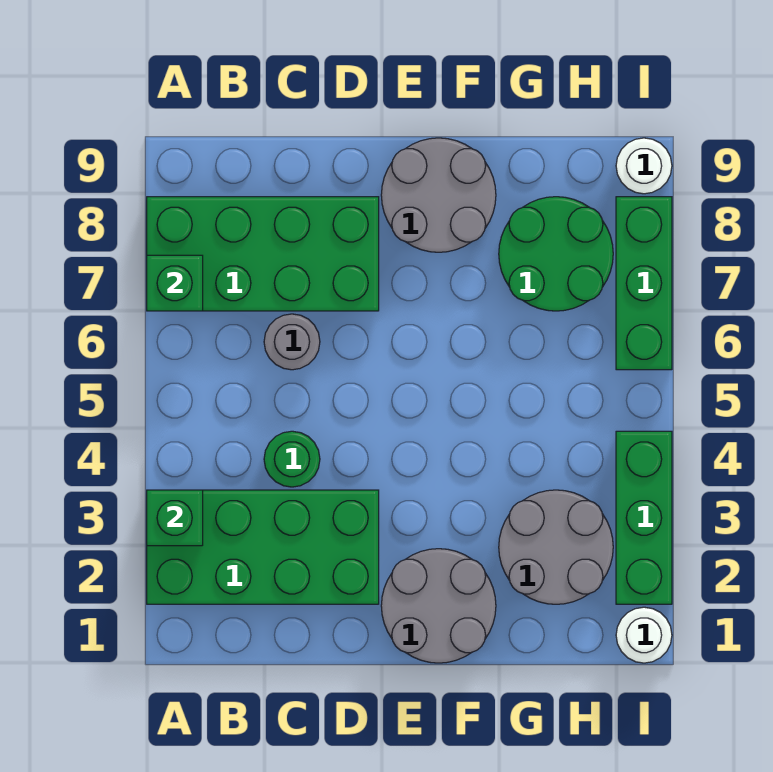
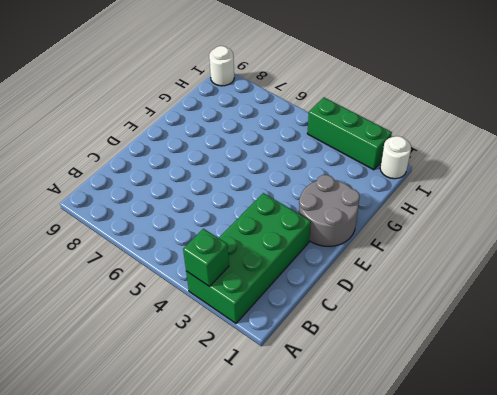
none -> green 2x4 brick [147,197,379,311]
none -> green 1x1 round brick [264,431,320,487]
none -> grey 1x1 round brick [264,314,320,370]

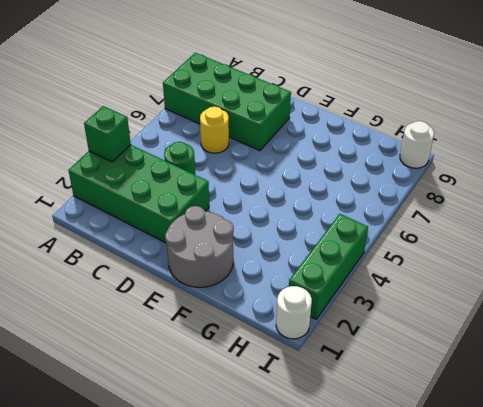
yellow 1x1 round brick [200,107,229,153] -> grey 1x1 round brick [264,314,320,370]
none -> grey 2x2 round brick [381,138,496,252]
none -> grey 2x2 round brick [499,490,613,604]
none -> green 2x2 round brick [499,197,613,311]

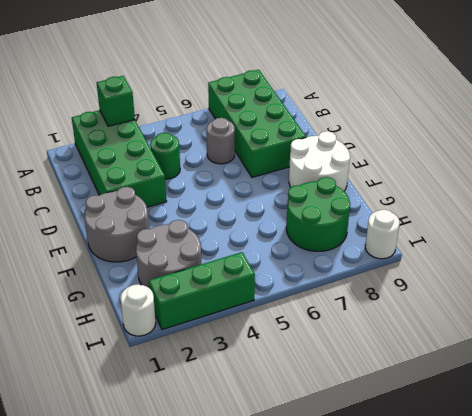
white 2x2 round brick [289,131,350,191] -> grey 2x2 round brick [381,138,496,252]
none -> green 1x3 brick [616,197,672,370]
none -> green 1x1 brick [147,255,203,311]

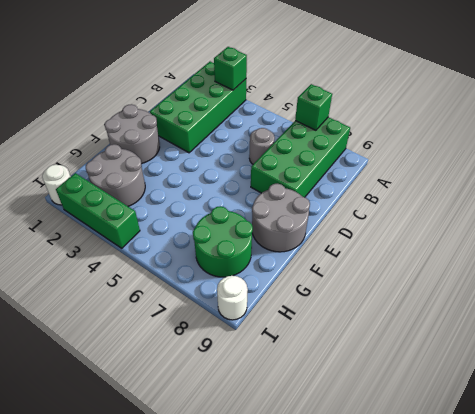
none -> green 1x1 round brick [264,431,320,487]
none -> green 1x3 brick [616,197,672,370]

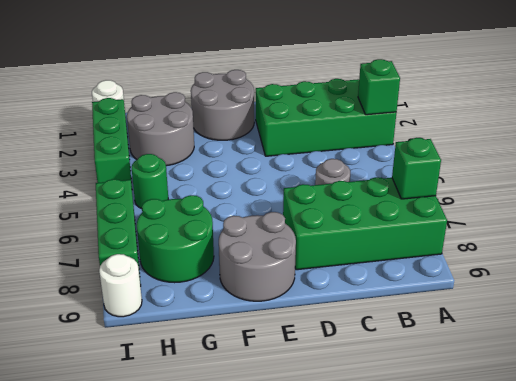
green 1x1 round brick [132,154,168,209] -> green 1x1 round brick moved to [264,431,320,487]

